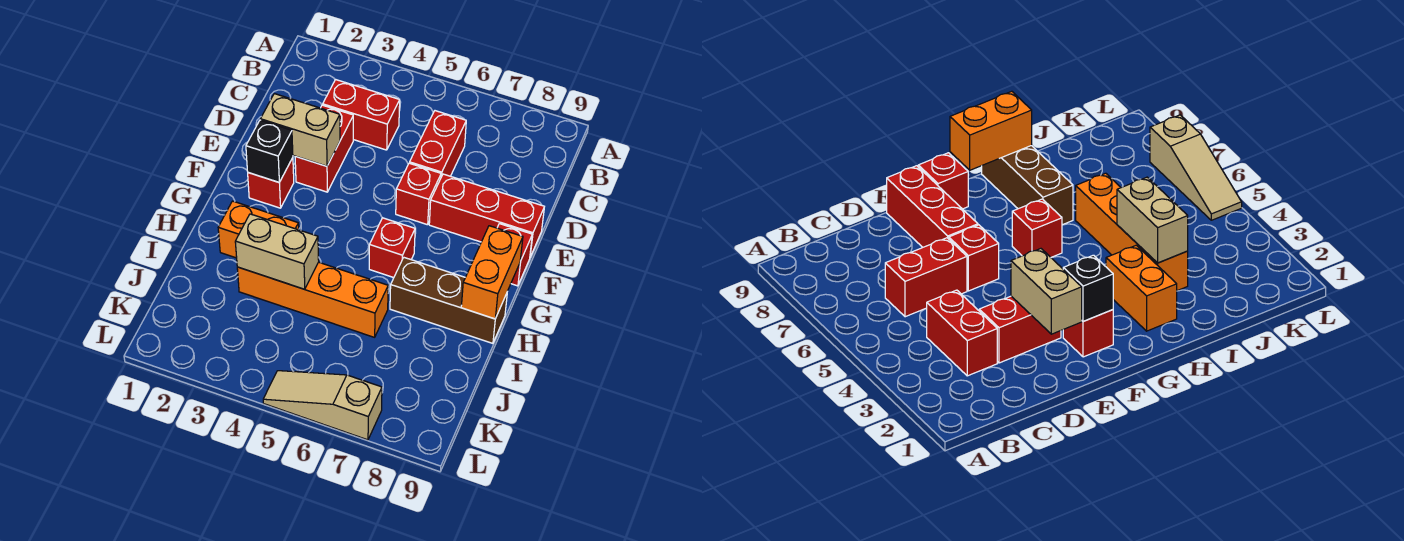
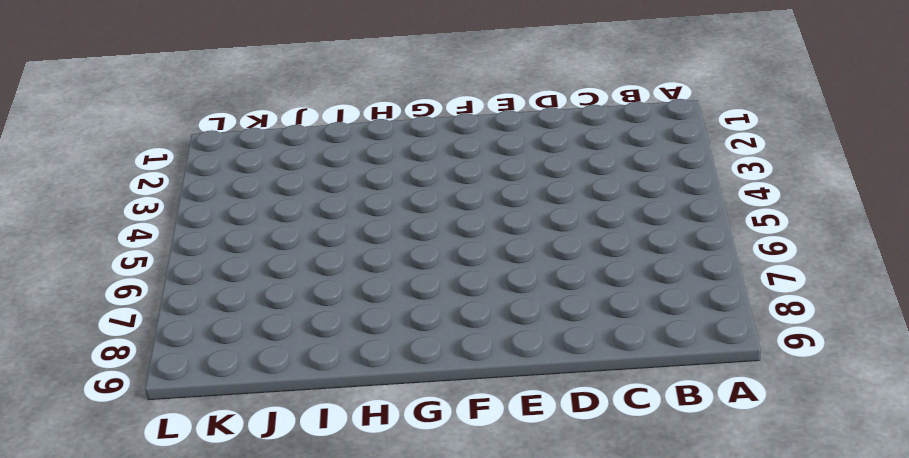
none -> red 1x2 brick [323,80,400,150]
none -> red 1x2 brick [410,111,466,177]
none -> red 1x2 brick [295,105,353,192]

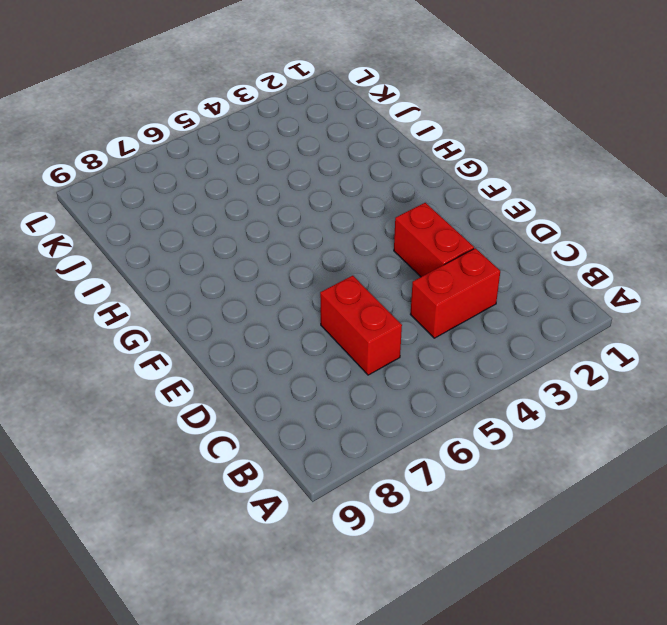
none -> red 1x1 brick [396,163,441,225]
none -> red 1x3 brick [429,174,544,257]
none -> red 1x1 brick [248,158,294,208]

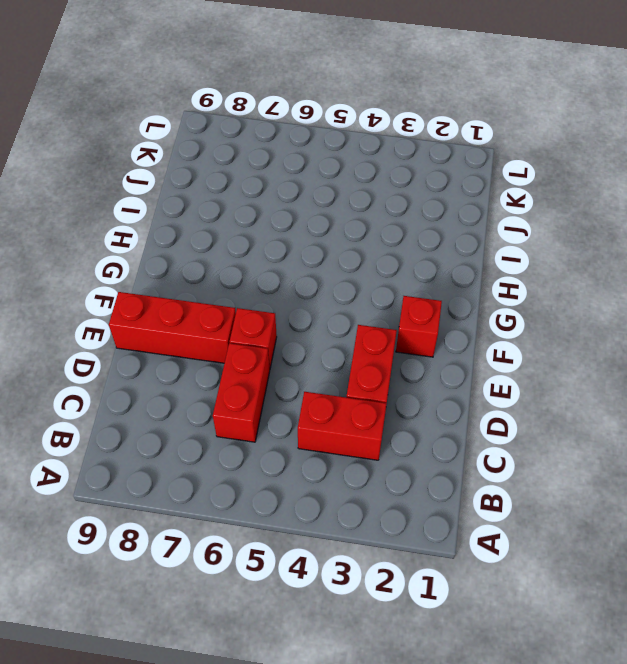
none -> red 1x1 brick [497,224,532,286]
none -> red 1x1 brick [369,218,415,278]
none -> orange 1x2 brick [218,201,299,258]

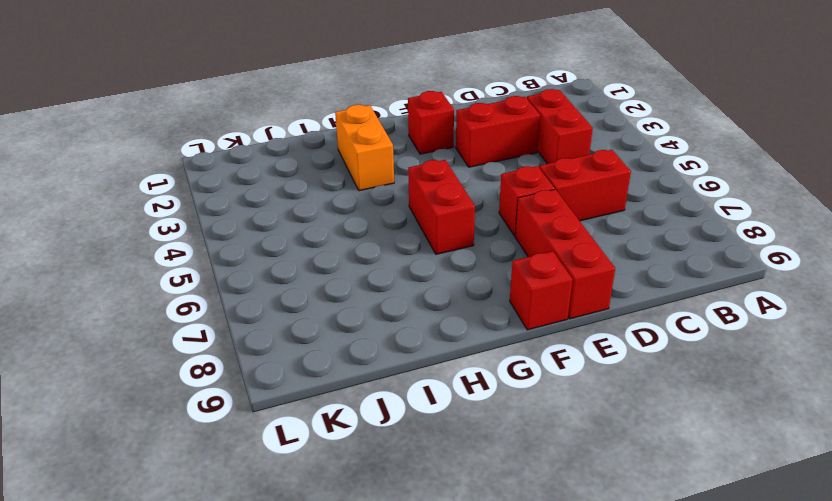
red 1x2 brick [408,160,475,254] -> red 1x1 brick [369,218,415,278]
none -> brown 1x3 brick [390,258,507,343]
none -> orange 1x4 brick [237,262,388,337]
none -> tan 1x3 slope [263,371,382,440]

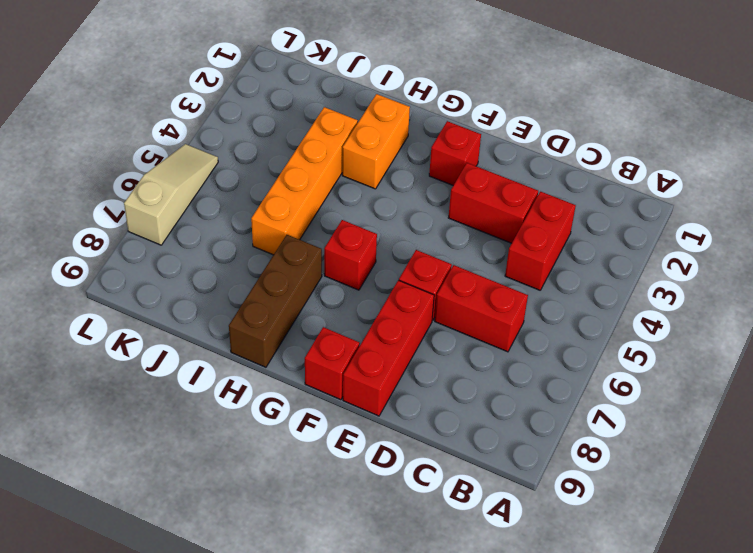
none -> tan 1x2 brick [260,94,340,166]
none -> black 1x1 brick [246,120,293,182]
none -> orange 1x2 brick [461,226,523,319]

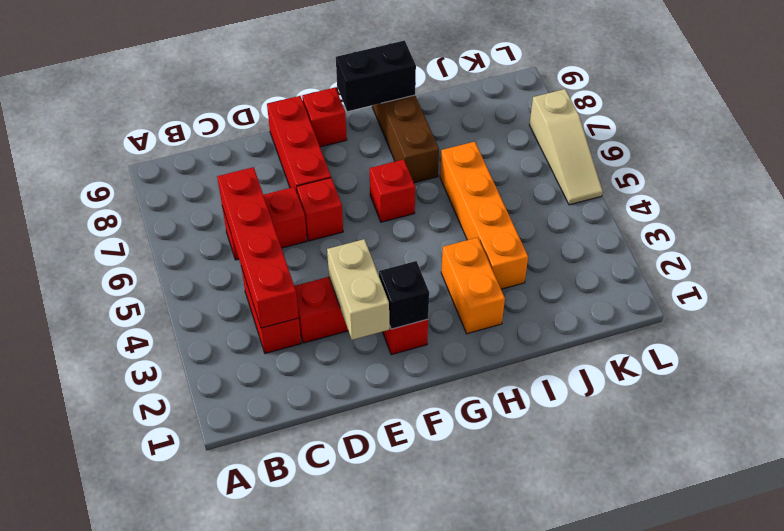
red 1x4 brick [217,167,299,328] -> none
black 1x2 brick [336,40,416,111] -> orange 1x2 brick [461,226,523,319]
none -> tan 1x2 brick [235,214,319,289]

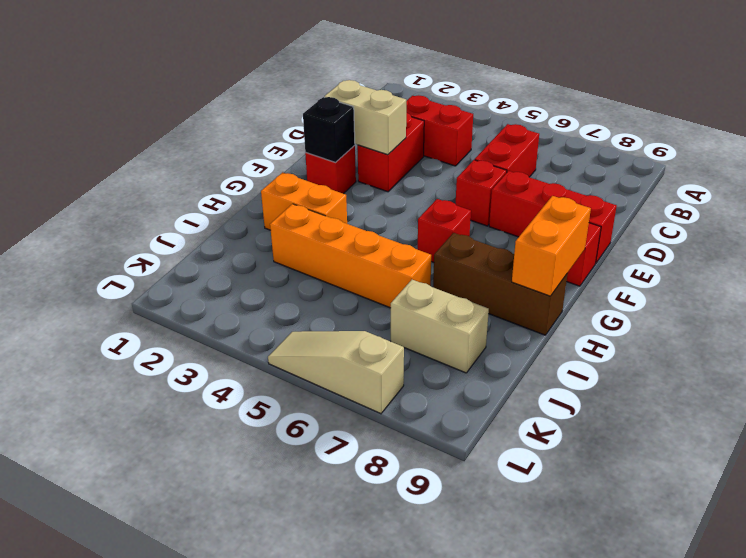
tan 1x2 brick [391,280,489,373] -> tan 1x2 brick moved to [235,214,319,289]

